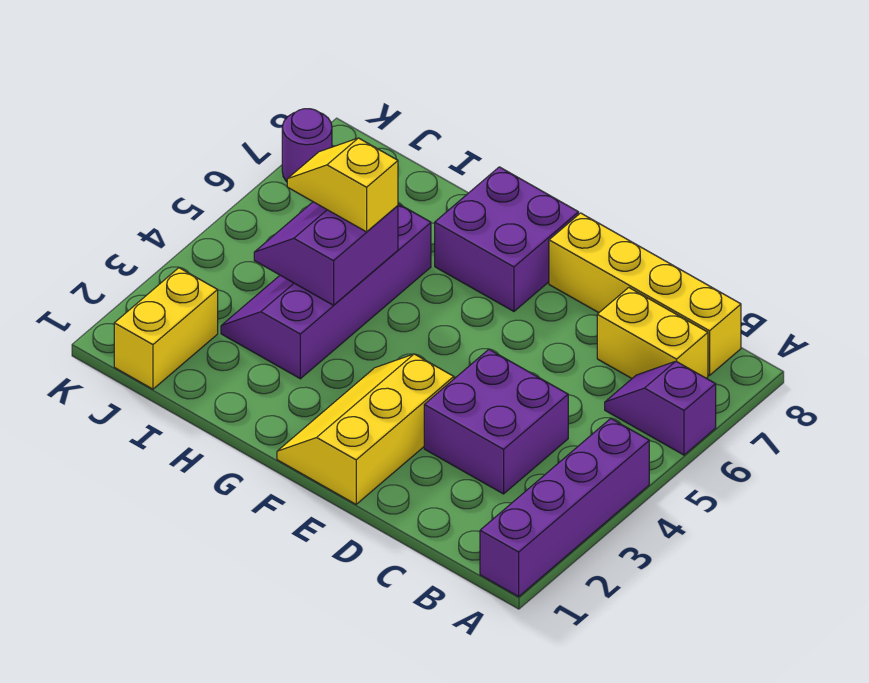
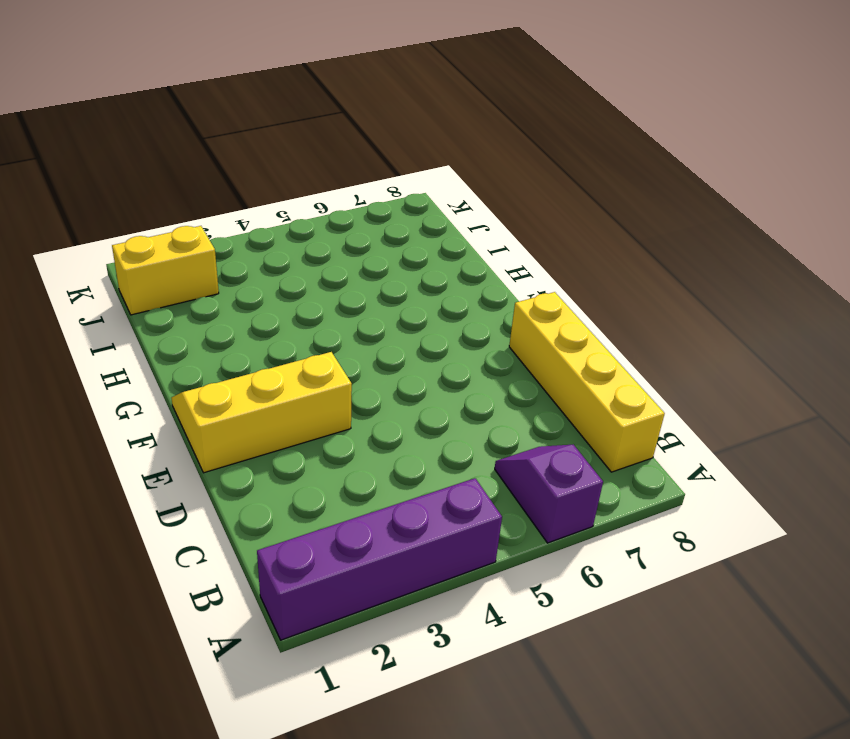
none -> yellow 1x2 brick [597,288,708,378]
none -> purple 2x2 brick [424,350,568,494]
none -> purple 2x2 brick [435,167,579,311]

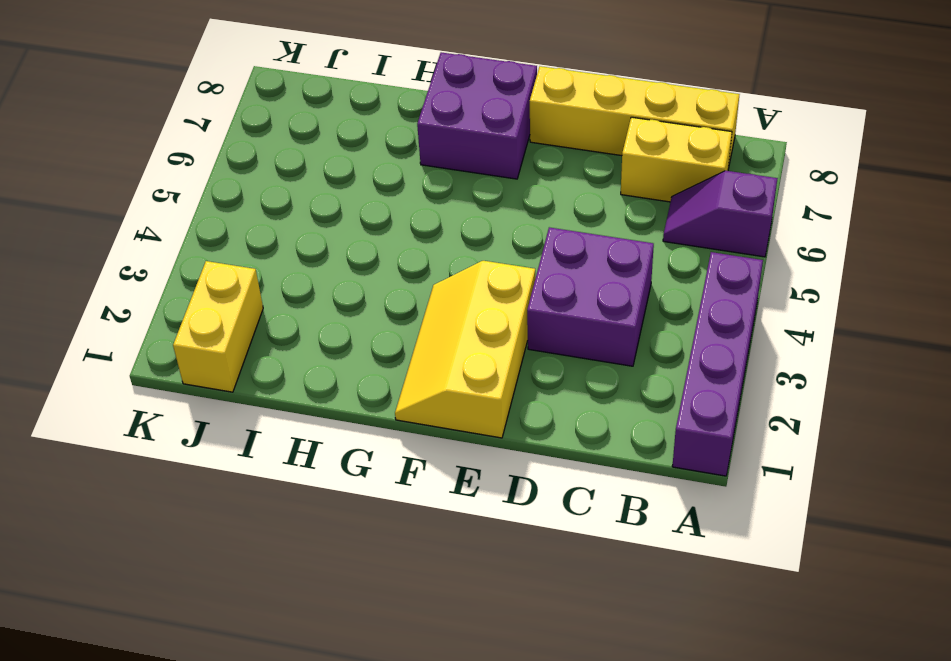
none -> purple 2x4 slope [221,204,431,379]
none -> purple 1x1 round brick [282,109,332,182]
none -> purple 2x2 slope [254,202,398,305]

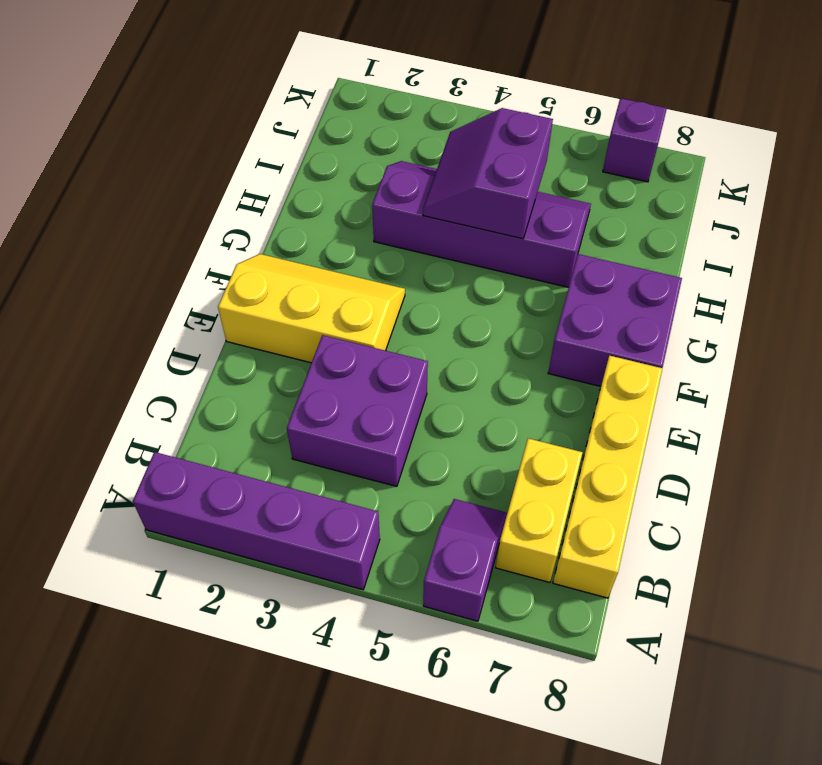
purple 2x2 slope [423,108,553,239] -> purple 2x2 slope turned to [254,202,398,305]
purple 1x1 brick [603,98,667,182] -> purple 1x1 round brick [282,109,332,182]
none -> yellow 1x2 brick [114,268,218,389]
none -> yellow 1x2 slope [287,138,398,232]

